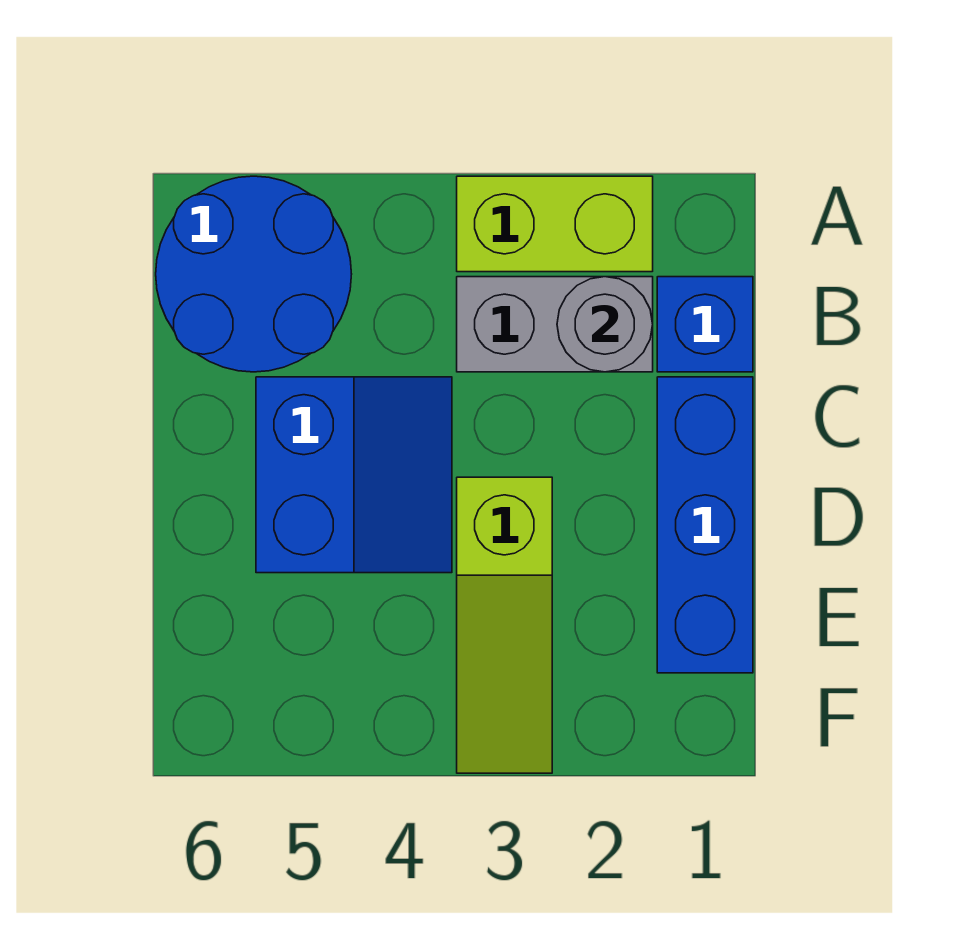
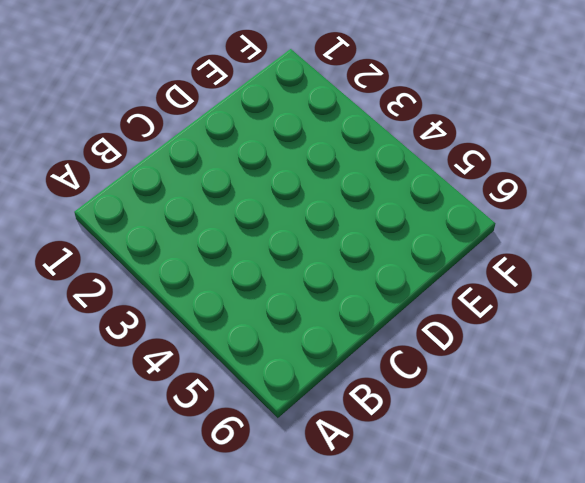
none -> lime 1x2 brick [457,176,653,272]
none -> blue 2x2 round brick [156,176,352,372]

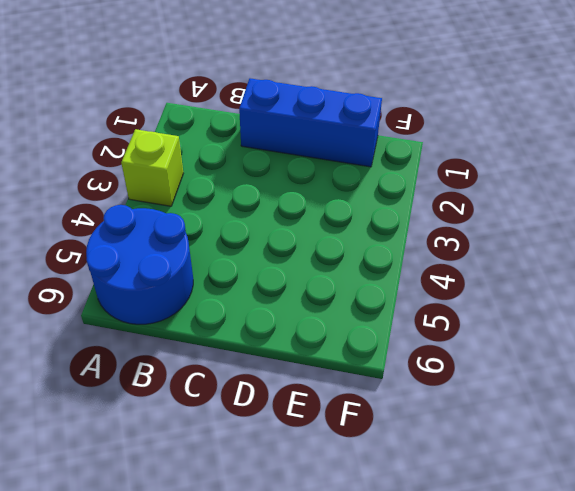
lime 1x1 brick [121,129,183,206] -> lime 1x2 brick [457,176,653,272]
none -> blue 1x1 brick [657,277,753,372]
none -> grey 1x2 brick [457,277,653,372]

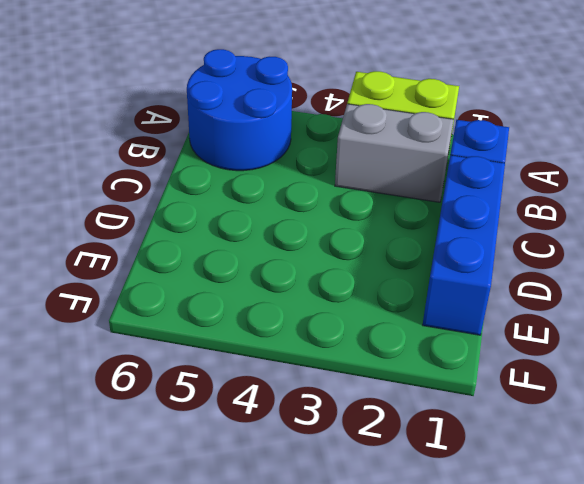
none -> blue 2x2 slope [256,377,452,573]
none -> lime 1x3 slope [457,477,552,773]

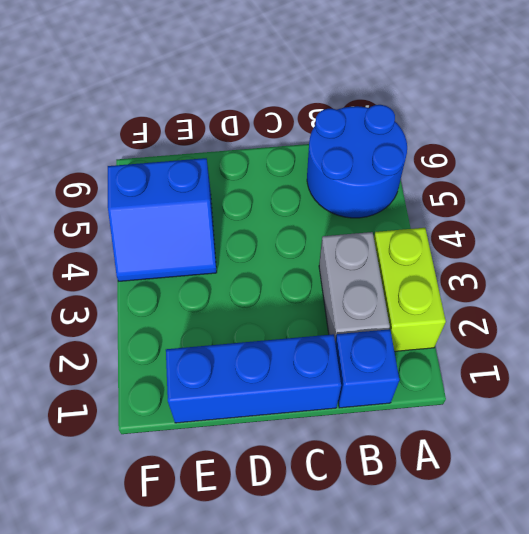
blue 2x2 slope [108,158,217,281] -> blue 2x2 slope moved to [256,377,452,573]
none -> lime 1x3 slope [457,477,552,773]
none -> grey 1x1 round brick [557,277,653,372]

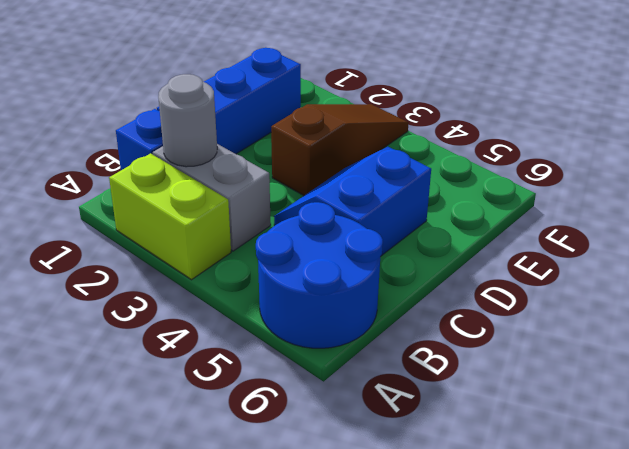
brown 1x3 slope [271,104,409,196] -> lime 1x3 slope [457,477,552,773]

